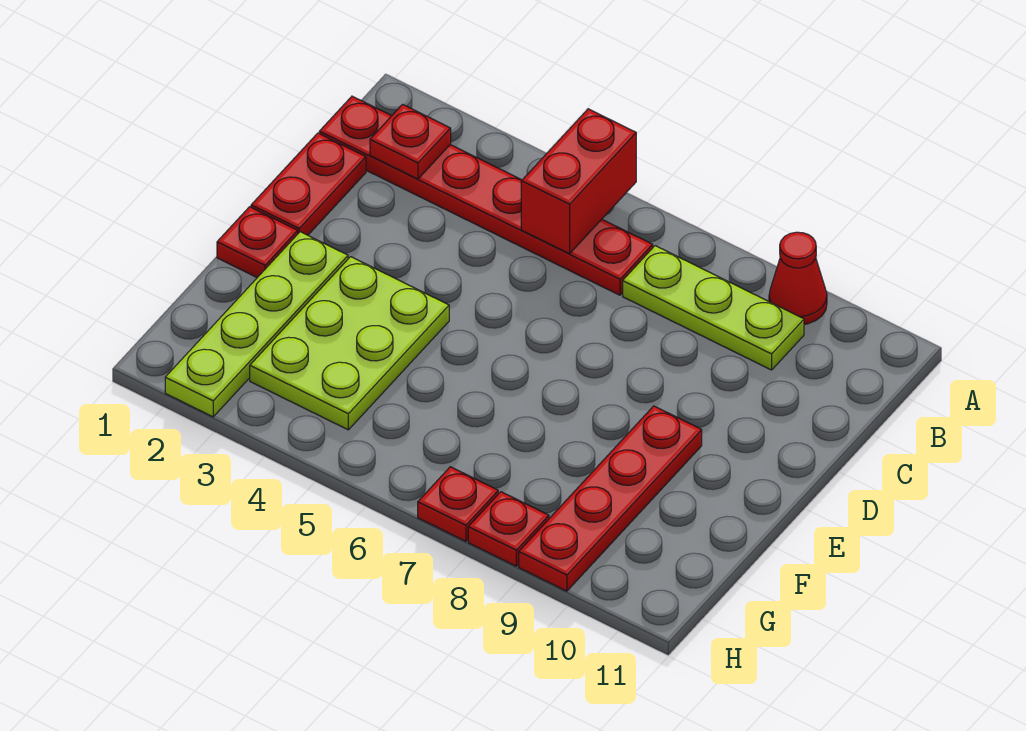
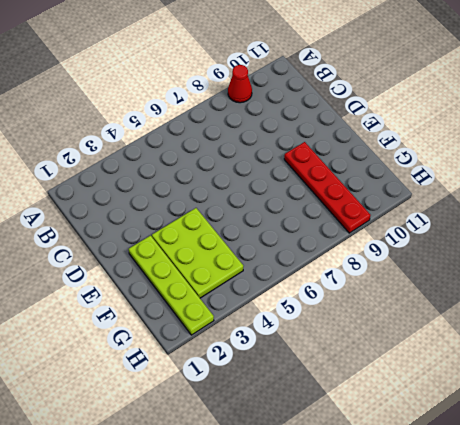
none -> red 1x6 plate [319,96,653,295]
none -> lime 1x3 plate [623,246,804,370]
none -> red 1x2 plate [251,133,366,235]

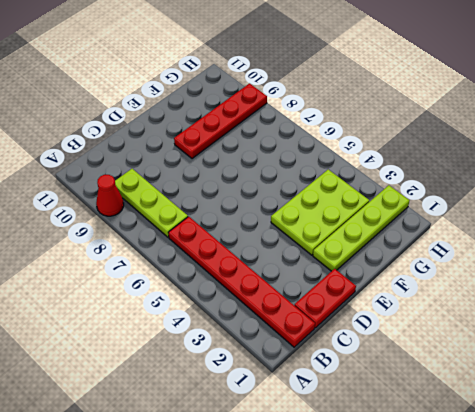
none -> red 1x1 plate [217,207,298,278]
none -> red 1x1 plate [418,467,498,541]
none -> red 1x1 plate [468,492,549,566]

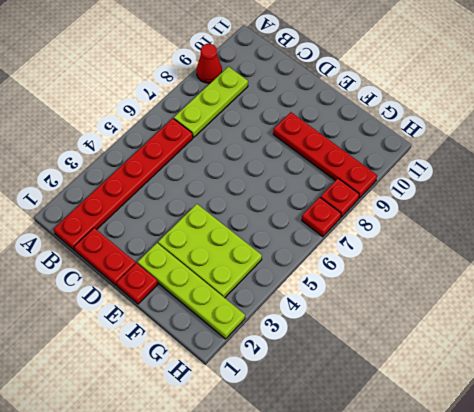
none -> red 1x2 brick [521,109,636,254]
none -> red 1x1 plate [370,105,451,179]

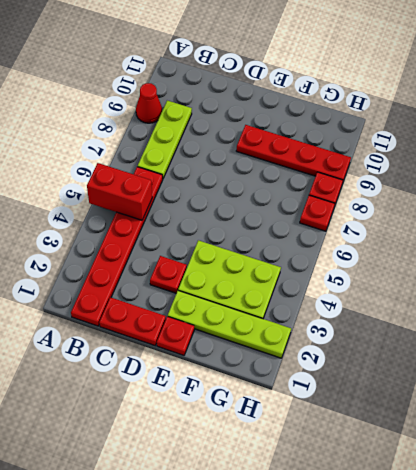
red 1x1 plate [150,256,187,293] -> red 1x1 plate moved to [370,105,451,179]

